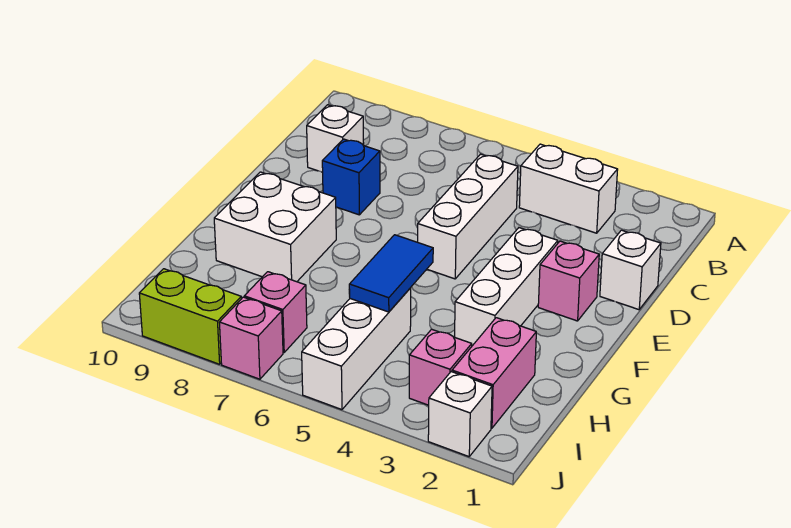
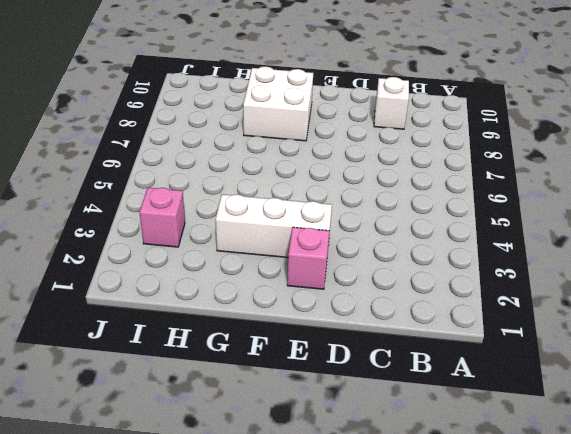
none -> white 1x2 brick [519,144,618,233]
none -> white 1x3 brick [418,154,518,279]
none -> white 1x1 brick [600,230,661,310]

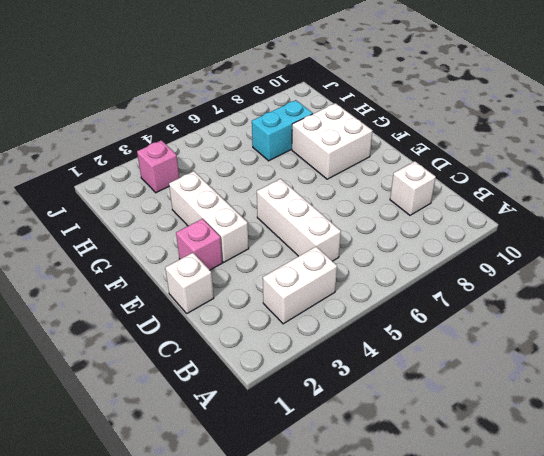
cyan 1x2 brick [252,100,313,161] -> none
none -> blue 1x1 brick [322,139,380,215]
none -> pink 1x2 brick [452,318,536,428]
none -> white 1x3 brick [302,288,411,410]

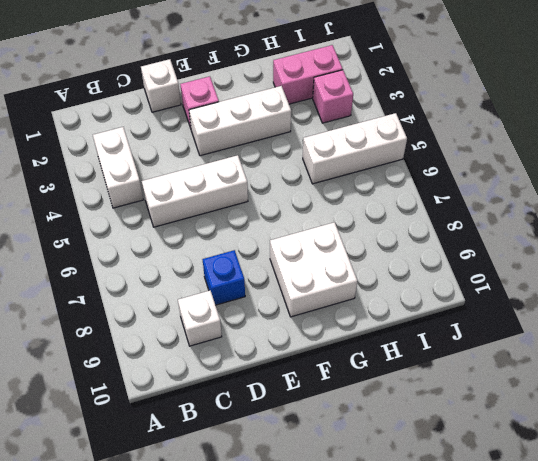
none -> pink 1x1 brick [244,272,307,353]
none -> white 1x1 brick [428,372,492,457]
none -> pink 1x1 brick [219,297,283,379]

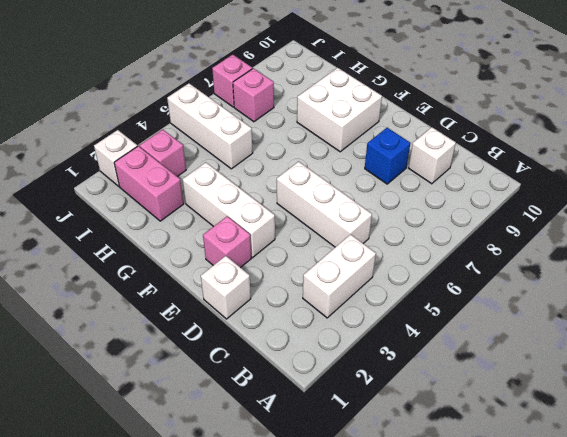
none -> lime 1x2 brick [139,269,241,364]
none -> blue 1x2 tile [349,235,433,312]

